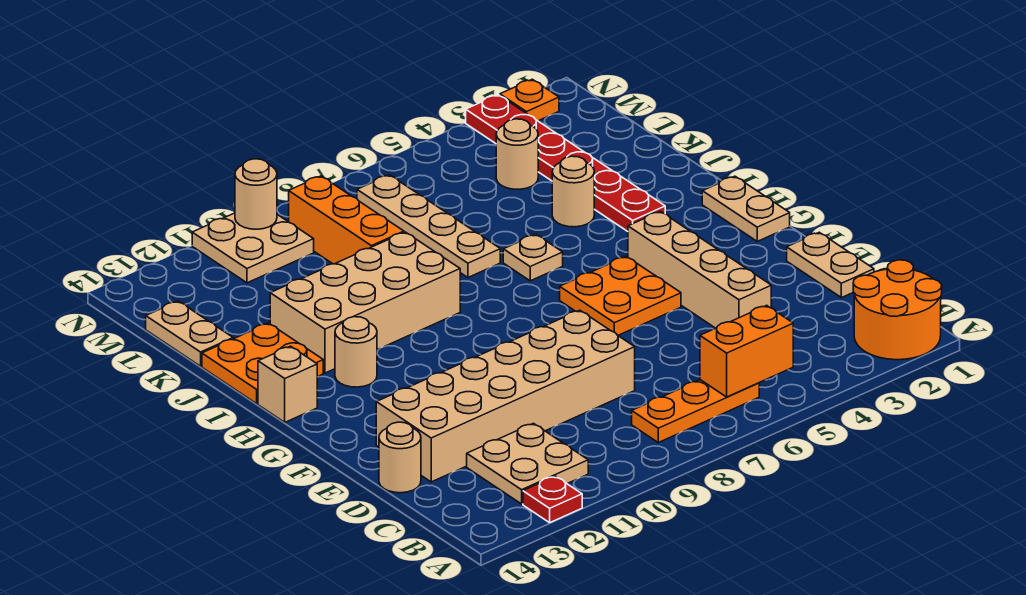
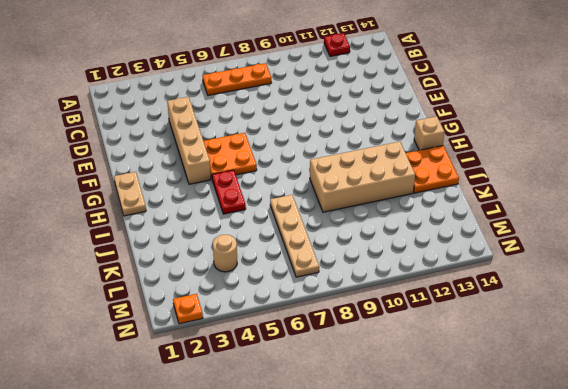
red 1x2 plate [212,170,246,214] -> none
none -> orange 2x2 round brick [853,260,942,360]
none -> tan 2x2 plate [467,423,588,504]
none -> tan 1x2 plate [787,232,874,298]

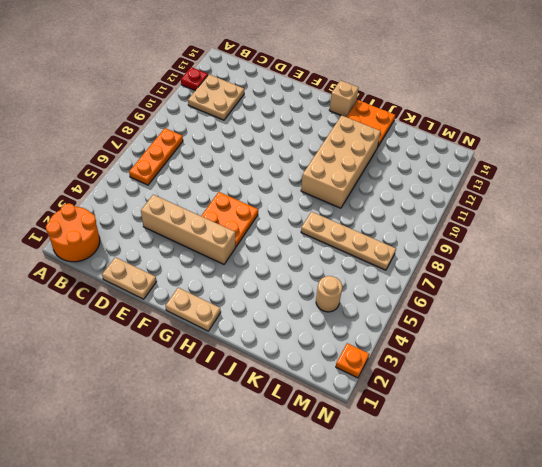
none -> tan 2x6 brick [376,310,635,482]
none -> tan 1x1 round brick [379,422,421,493]
none -> tan 1x1 round brick [335,317,377,387]

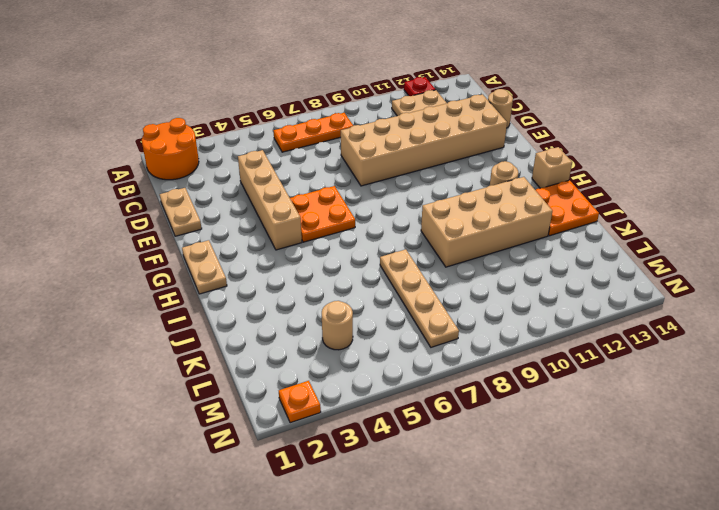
none -> red 1x6 plate [466,95,665,231]
none -> tan 1x1 plate [503,234,563,281]
none -> tan 1x1 round brick [552,156,594,227]

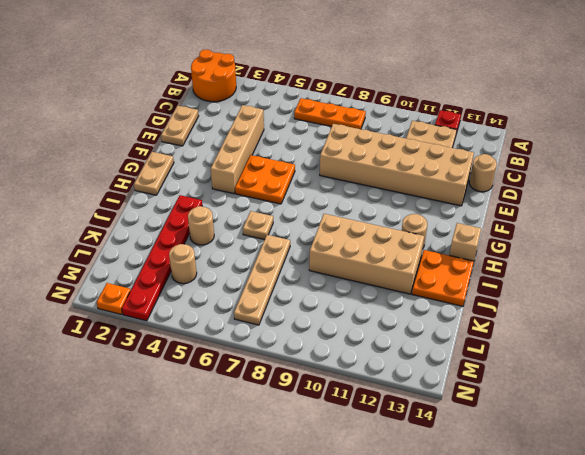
none -> orange 1x3 brick [288,176,404,264]
none -> tan 1x2 plate [146,301,233,366]
none -> tan 2x2 plate [192,213,314,283]

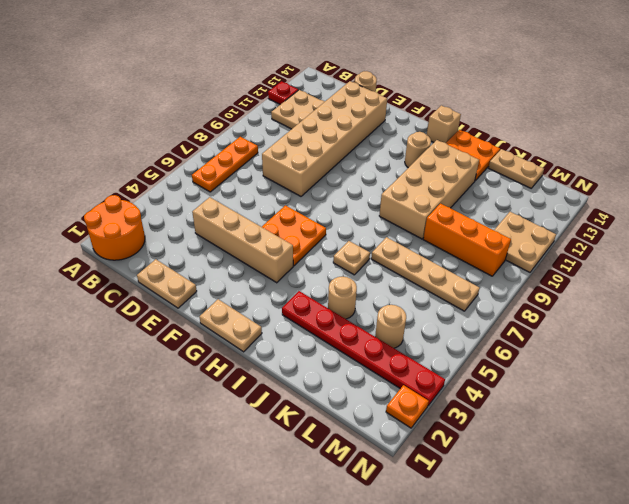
none -> orange 1x2 brick [700,305,793,397]
none -> tan 1x1 round brick [235,159,277,229]

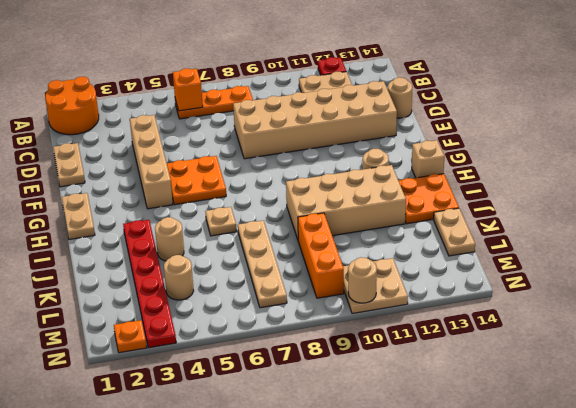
orange 1x1 brick [173,69,203,111] -> orange 1x2 brick [700,305,793,397]

